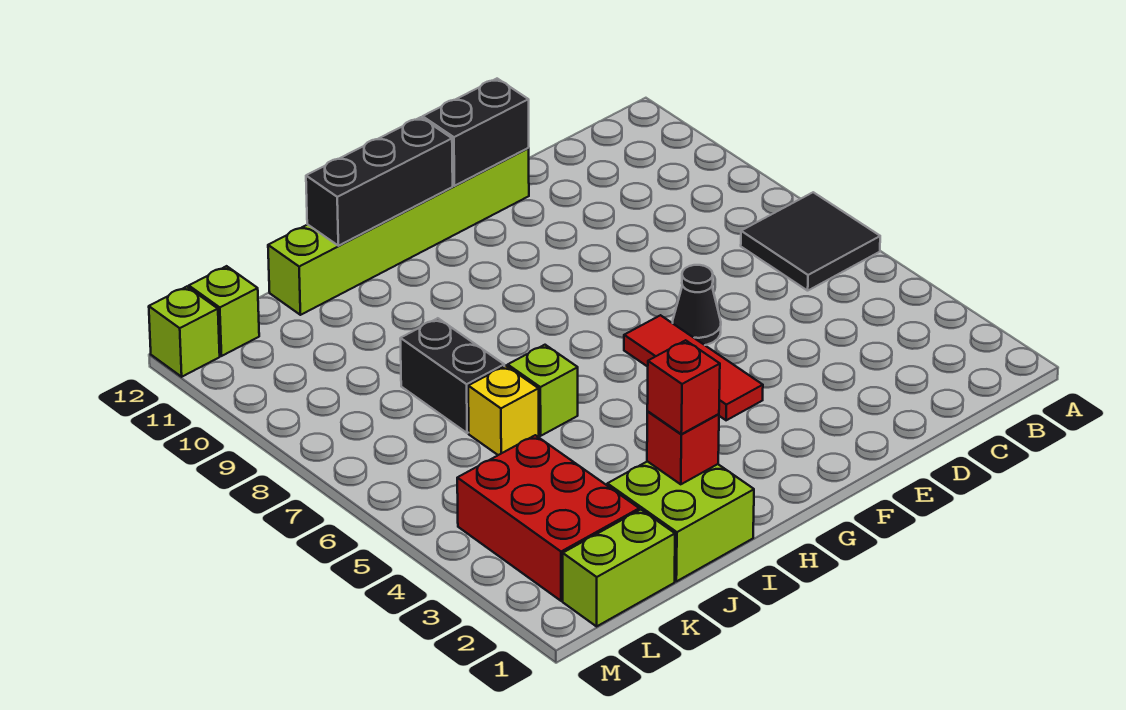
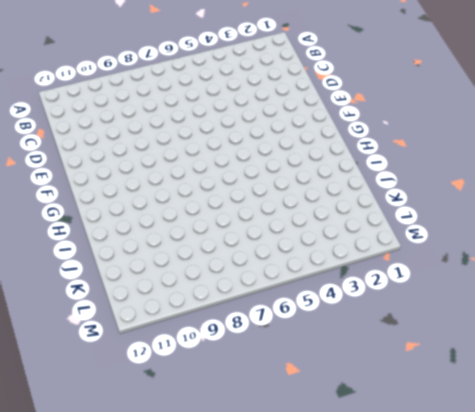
none -> black 2x2 tile [741,192,880,291]
none -> black 1x1 cone [673,265,721,345]
none -> lime 1x6 brick [268,148,529,315]

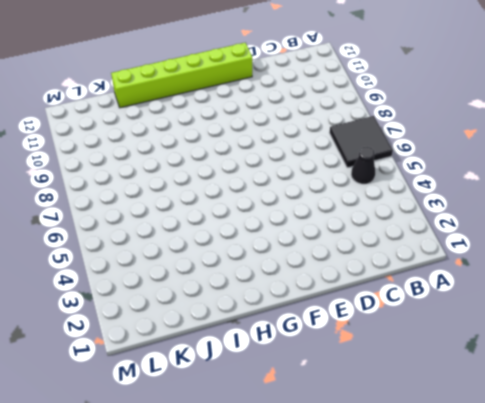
black 1x1 cone [351,147,375,184] -> black 1x1 cone moved to [673,265,721,345]
none -> red 1x3 tile [624,315,763,420]
none -> lime 2x2 brick [607,461,754,581]
none -> lime 1x1 brick [508,345,578,436]

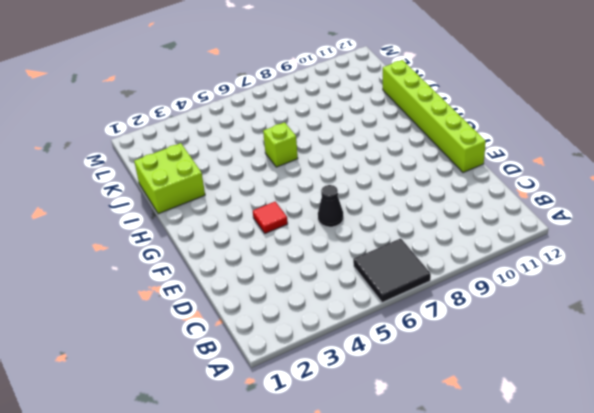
red 1x1 tile [253,202,288,233] -> red 1x3 tile [624,315,763,420]
none -> yellow 1x1 brick [468,366,539,455]
none -> black 1x2 brick [400,318,504,433]
none -> lime 1x2 brick [563,510,675,626]

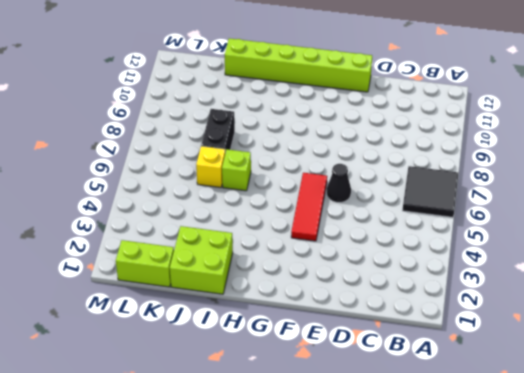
none -> red 2x3 brick [457,435,639,601]
none -> lime 1x1 brick [189,266,259,356]
none -> lime 1x1 brick [149,287,220,377]

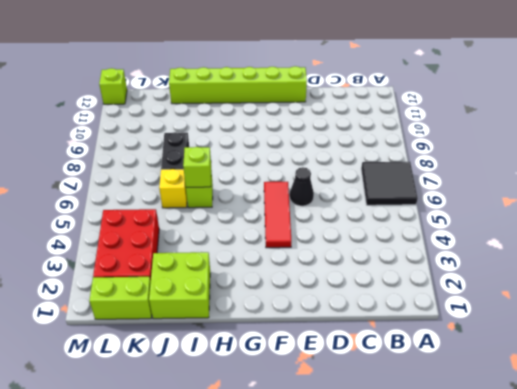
lime 1x1 brick [183,147,211,187] -> lime 1x1 brick moved to [189,266,259,356]
none -> black 1x2 brick [423,79,529,186]
none -> black 1x3 brick [306,117,453,246]
none -> red 1x1 brick [647,412,719,484]

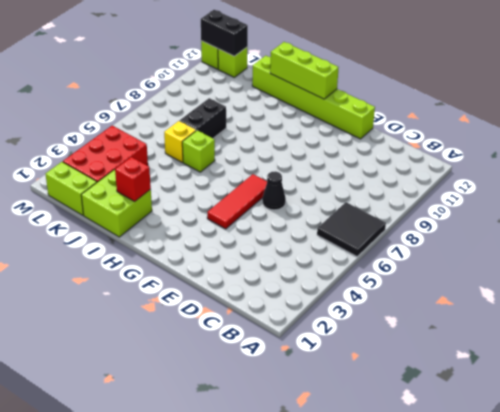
lime 1x3 brick [270,42,339,99] -> black 1x3 brick [306,117,453,246]
black 1x2 brick [201,10,248,56] -> black 1x2 brick moved to [423,79,529,186]
none -> red 1x1 brick [647,340,720,434]

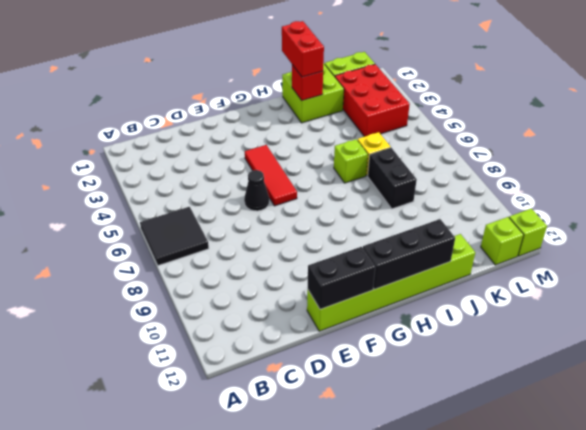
red 1x2 brick [282,21,324,77] -> red 1x1 brick [647,340,720,434]

